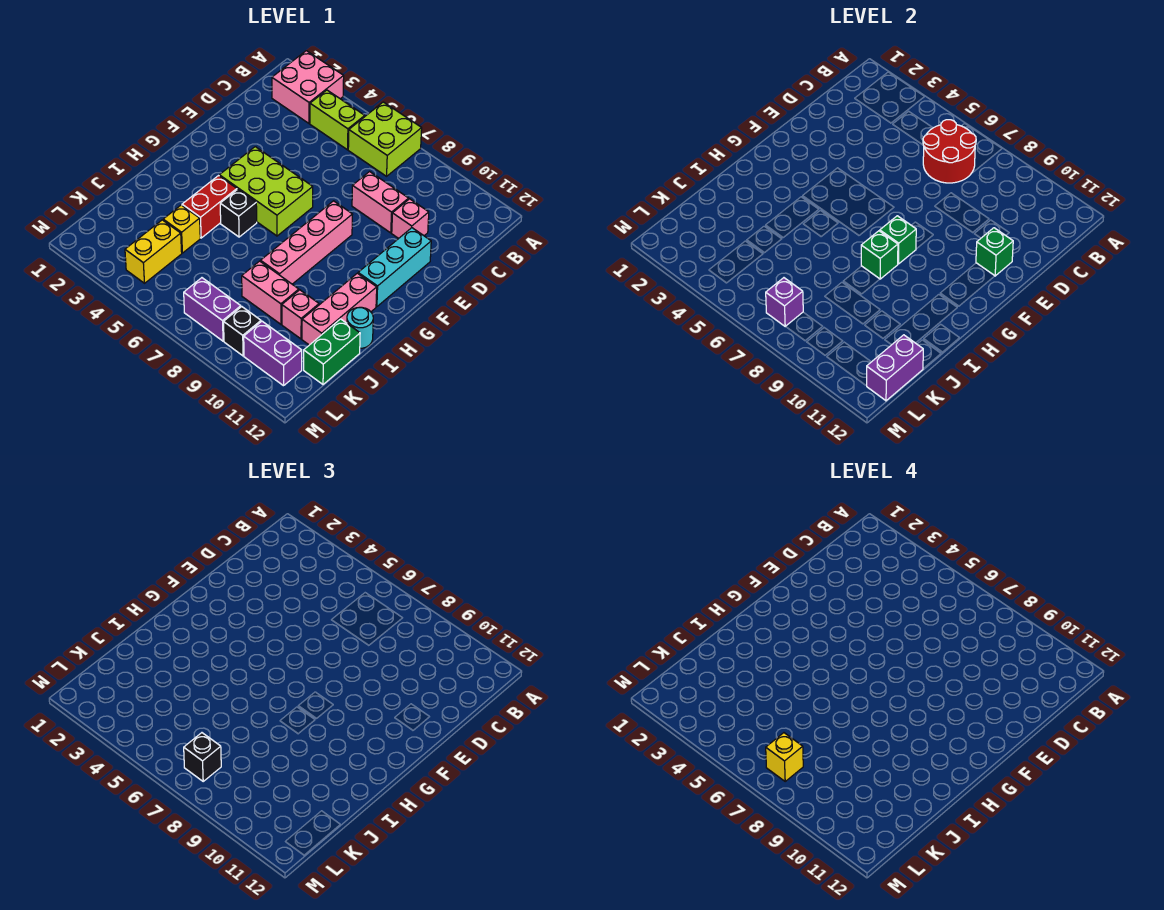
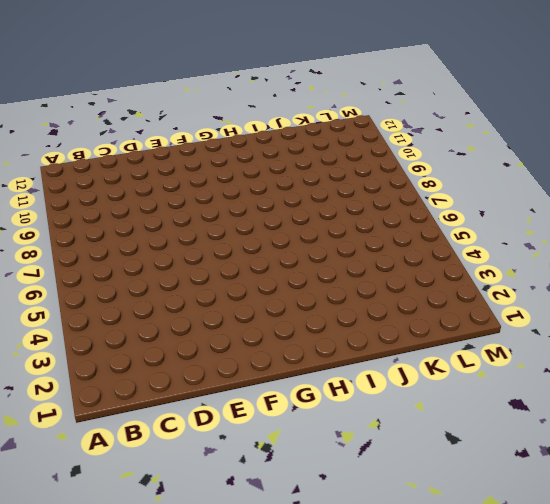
none -> pink 2x2 brick [272,51,344,123]
none -> lime 2x2 brick [348,102,422,176]
none -> lime 1x2 brick [310,90,365,150]

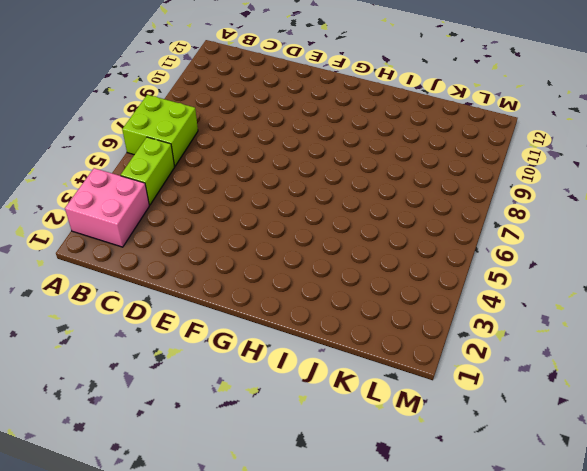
none -> pink 1x2 brick [352,172,409,233]
none -> pink 1x1 brick [392,199,429,238]
none -> cyan 1x3 brick [358,228,431,307]

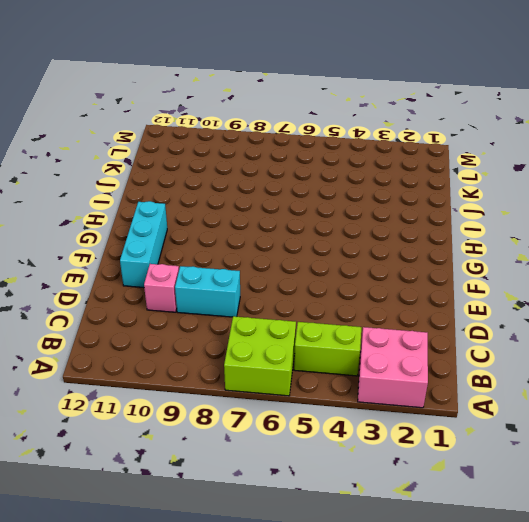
cyan 1x2 brick [175,266,240,317] -> pink 1x2 brick [352,172,409,233]
none -> lime 2x3 brick [219,147,313,236]
none -> pink 1x4 brick [261,201,353,284]
none -> red 1x2 brick [182,176,237,238]

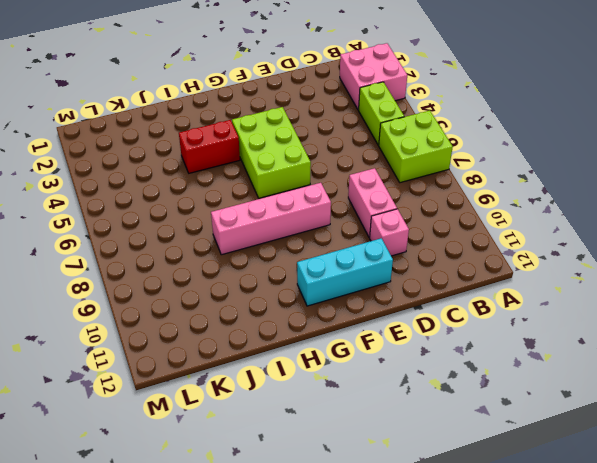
none -> black 1x1 brick [220,189,257,237]
none -> pink 1x3 brick [302,273,377,345]
none -> cyan 1x1 round brick [347,307,373,348]

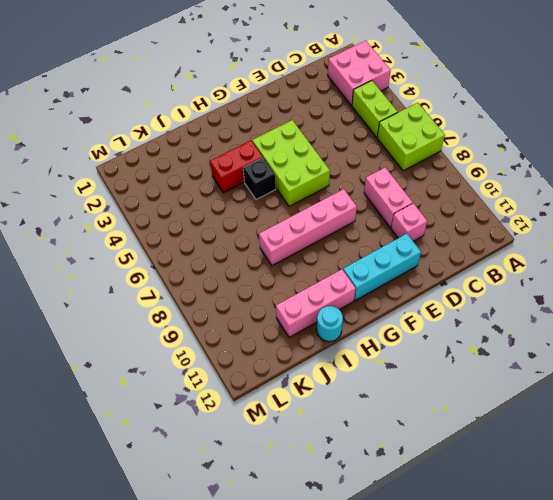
none -> yellow 1x1 brick [163,205,200,253]
none -> pink 1x2 brick [242,261,299,324]
none -> pink 1x1 brick [282,290,319,339]

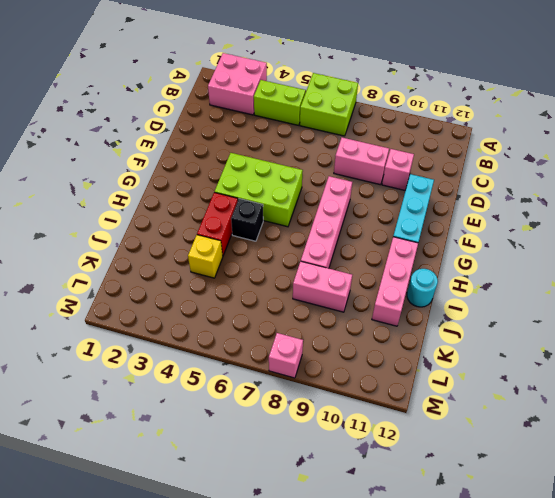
pink 1x1 brick [269,333,303,378] -> pink 1x1 brick moved to [282,290,319,339]
none -> green 1x2 brick [304,319,360,384]
none -> yellow 1x2 brick [125,220,182,283]
none -> purple 1x2 brick [184,278,241,341]

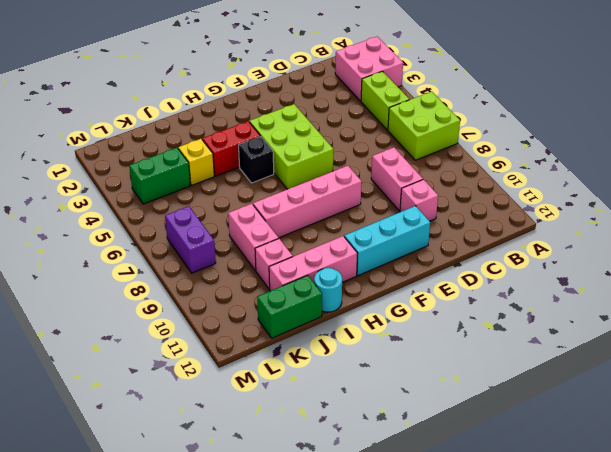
green 1x2 brick [129,148,190,204] -> yellow 1x2 brick [125,220,182,283]
none -> black 1x1 brick [224,307,261,356]
none -> purple 1x2 brick [244,321,302,386]
none -> red 2x2 round brick [923,120,976,183]

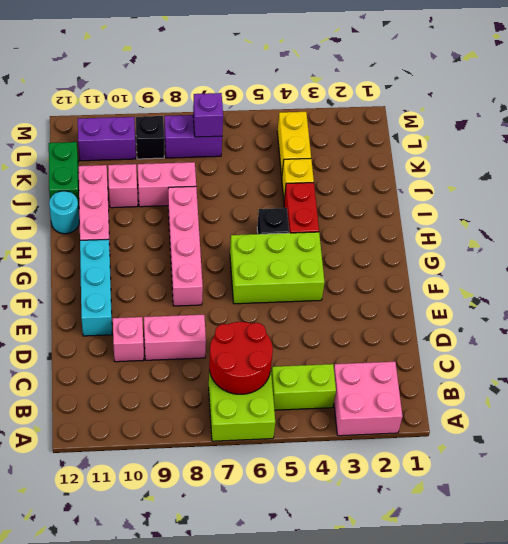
none -> green 1x1 brick [976,228,1013,276]
none -> green 1x1 brick [880,216,916,264]
none -> green 1x1 brick [861,231,898,279]

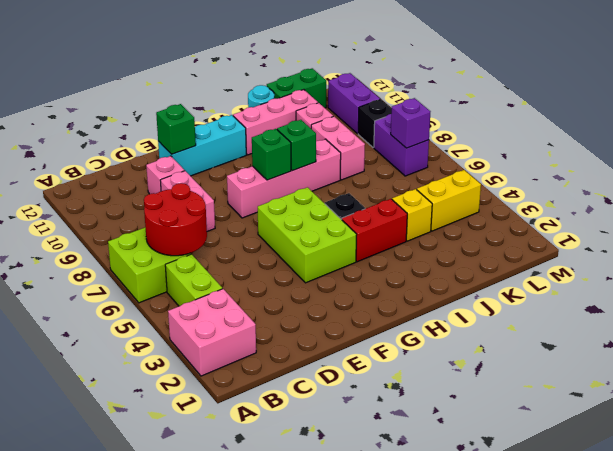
none -> purple 1x2 brick [866,335,923,401]
none -> black 1x1 brick [184,733,221,781]
none -> yellow 1x1 brick [766,733,803,781]

